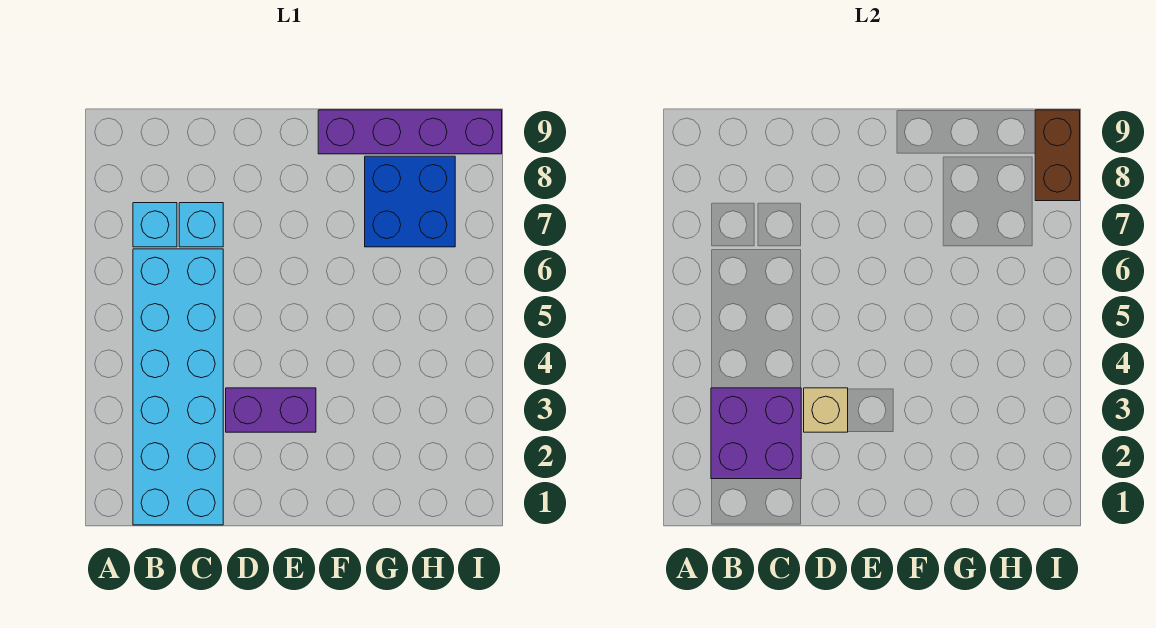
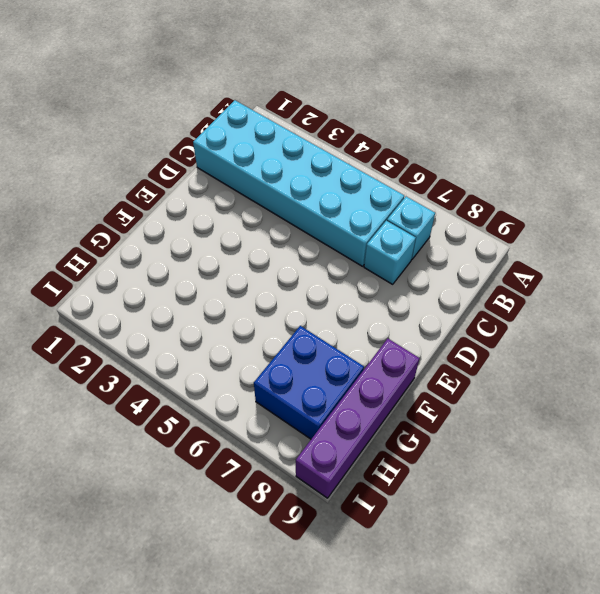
none -> purple 1x2 brick [226,388,316,432]
none -> purple 2x2 brick [711,388,801,479]

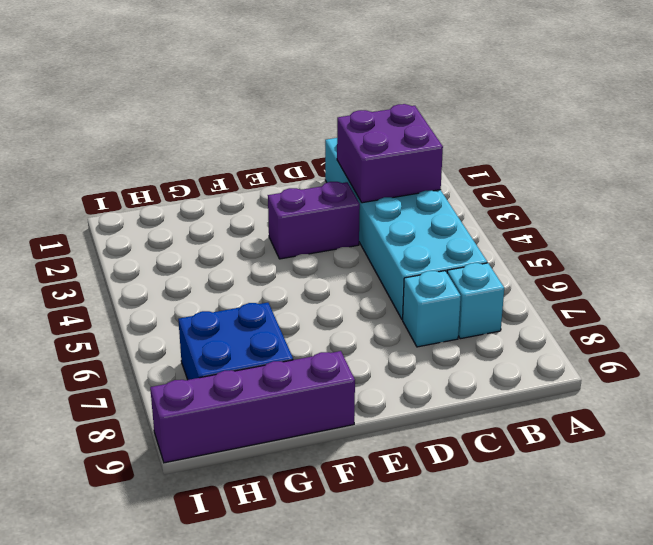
none -> tan 1x1 brick [804,388,848,432]
none -> brown 1x2 brick [1035,110,1080,201]

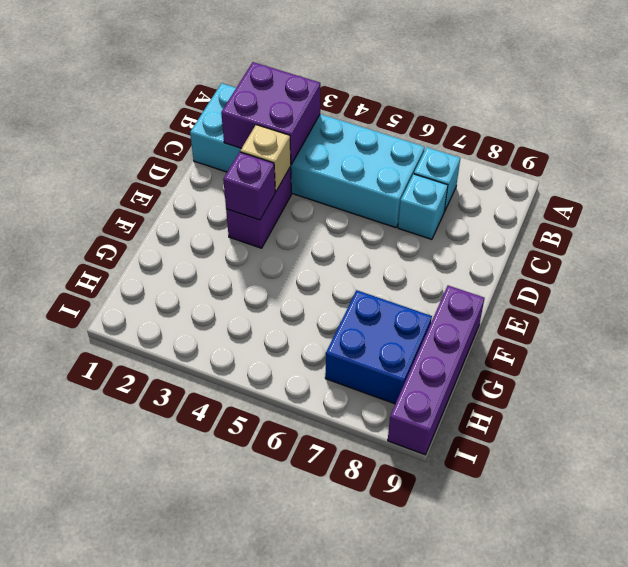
purple 1x1 brick [223,152,275,220] -> none
none -> brown 1x2 brick [1035,110,1080,201]

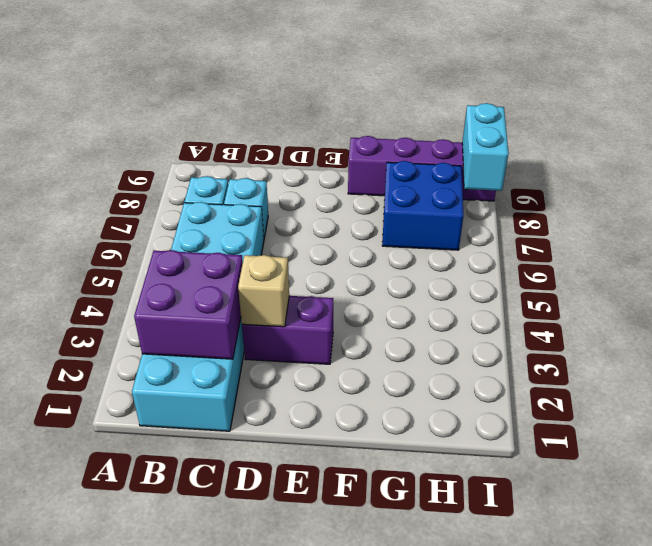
cyan 1x2 brick [462,103,508,191] -> brown 1x2 brick [1035,110,1080,201]

